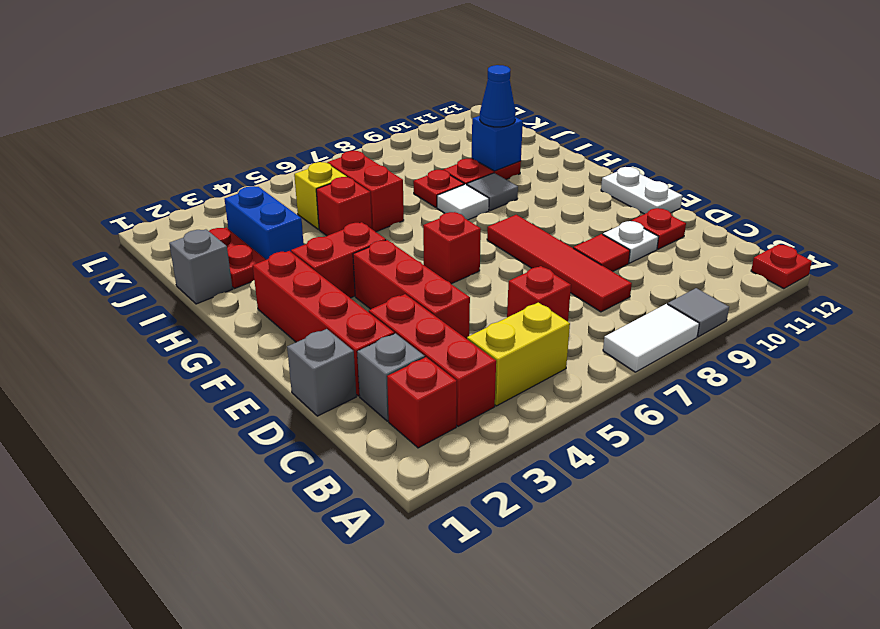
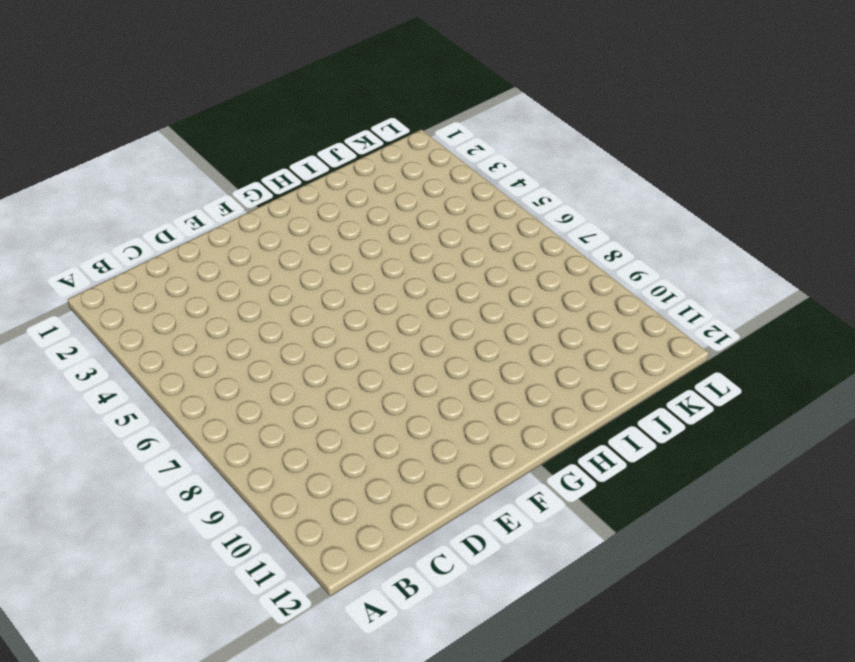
none -> white 1x2 tile [603,304,699,372]
none -> grey 1x1 tile [668,288,729,337]
none -> red 1x1 plate [751,244,812,289]
none -> red 1x1 brick [387,357,457,448]

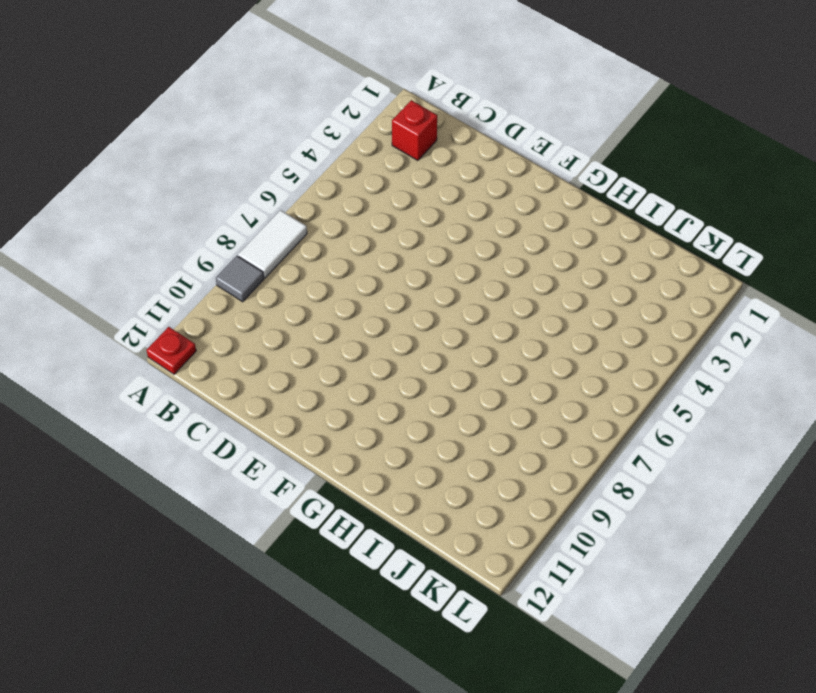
none -> red 1x3 brick [369,294,496,426]
none -> yellow 1x2 brick [467,302,570,406]
none -> grey 1x1 brick [357,333,425,421]
none -> red 1x1 brick [507,266,571,322]

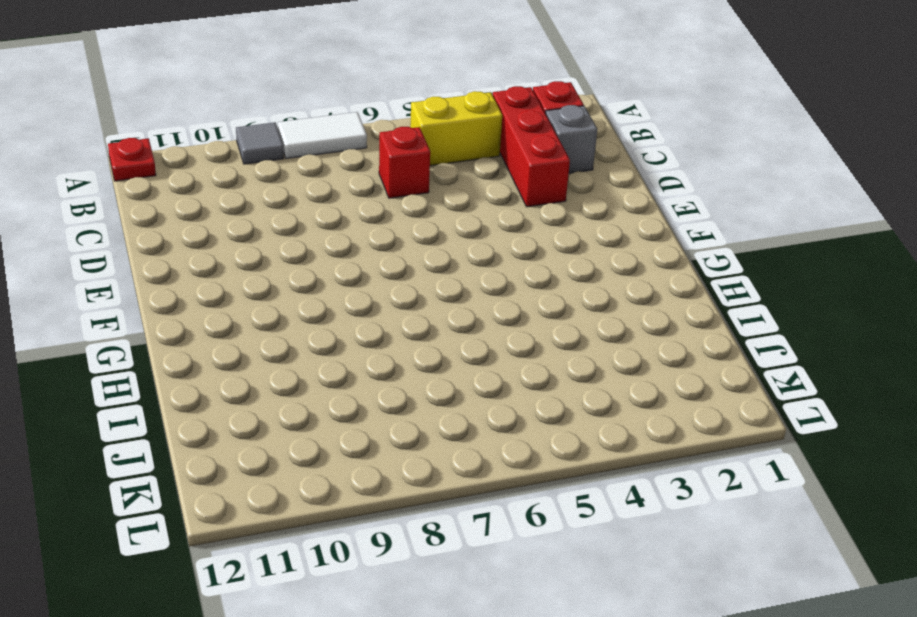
none -> red 1x4 tile [487,215,632,312]
none -> grey 1x1 brick [287,329,356,416]
none -> red 1x4 brick [253,251,394,396]
none -> red 1x3 brick [353,240,470,339]

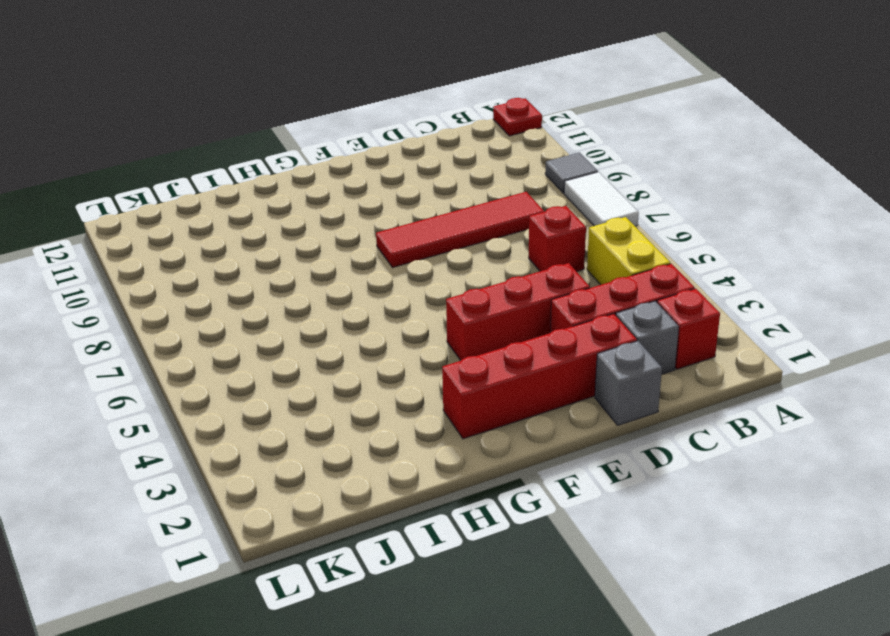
none -> red 1x1 tile [573,234,630,272]
none -> white 1x1 plate [603,221,659,263]
none -> red 1x1 plate [631,208,686,249]
none -> white 1x2 plate [601,167,682,214]

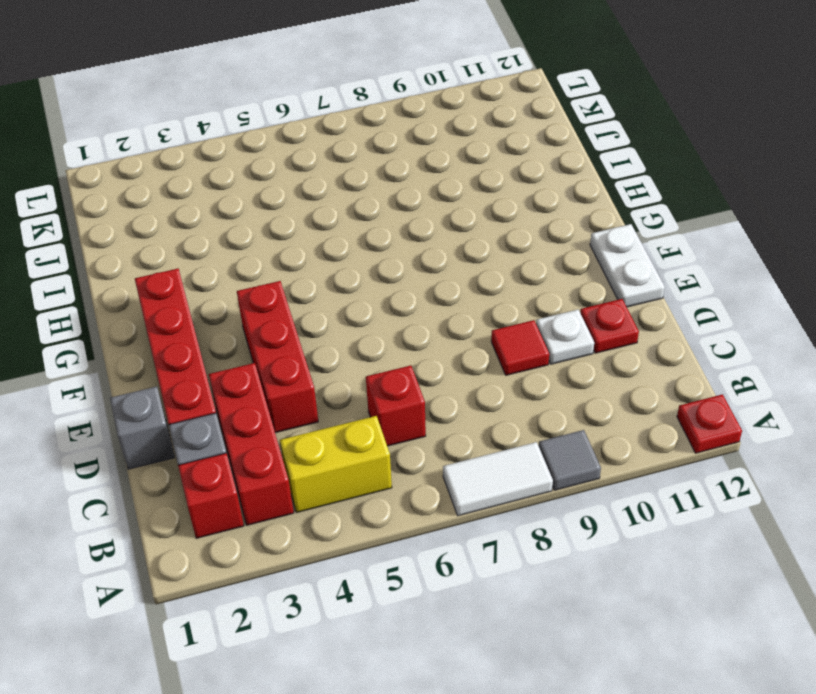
none -> red 1x4 tile [487,215,632,312]
none -> red 1x1 brick [423,212,481,284]
none -> red 1x2 brick [291,222,386,298]
none -> white 1x1 tile [437,184,489,220]

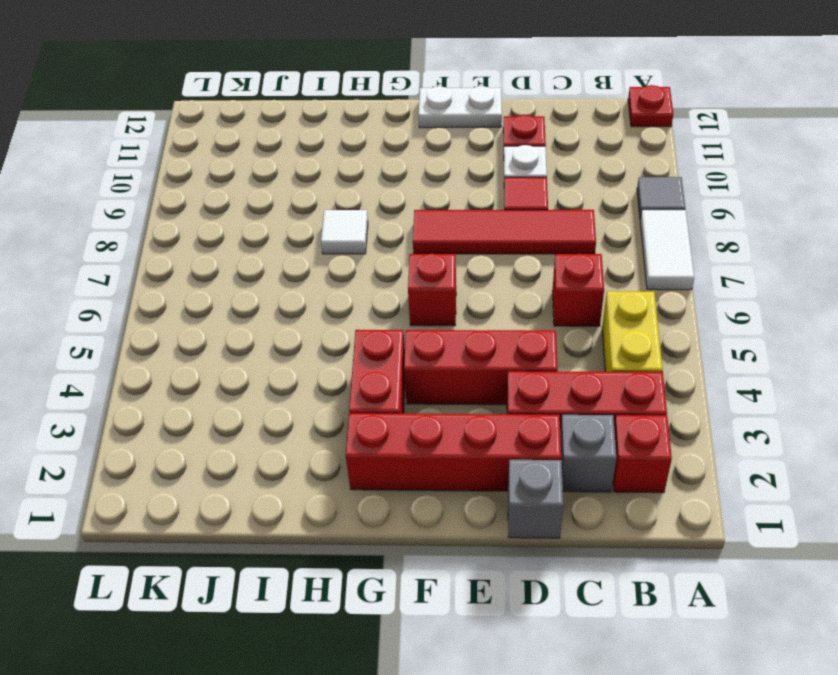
none -> grey 1x1 tile [467,173,518,211]
none -> grey 1x1 brick [169,229,232,304]
none -> red 1x2 plate [209,228,266,289]
none -> blue 1x2 brick [225,186,304,260]

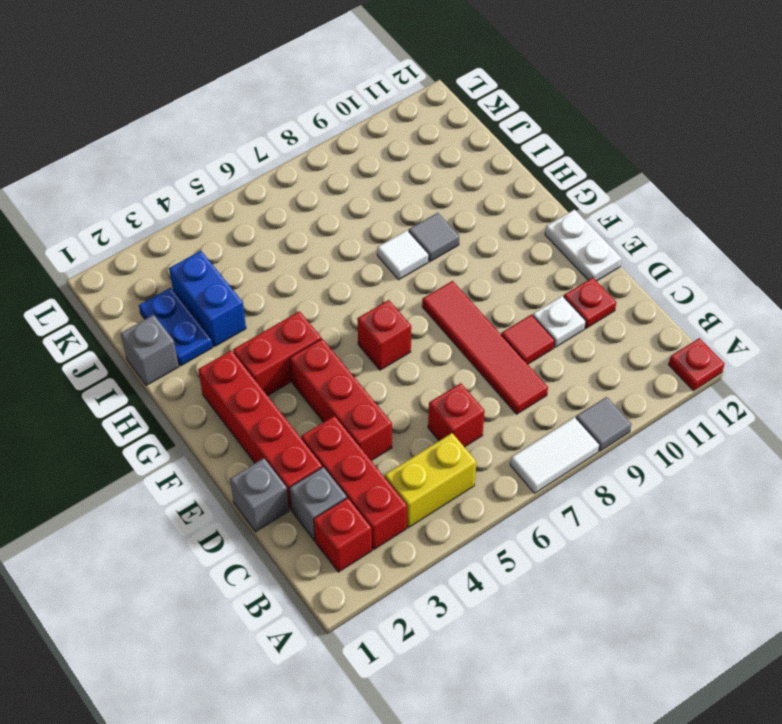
blue 1x2 plate [139,288,213,366] -> red 1x2 plate [209,228,266,289]
none -> red 1x1 brick [316,177,372,236]
none -> red 1x2 brick [327,151,404,232]
none -> red 1x1 plate [413,170,464,208]
none -> red 1x2 plate [443,159,521,185]

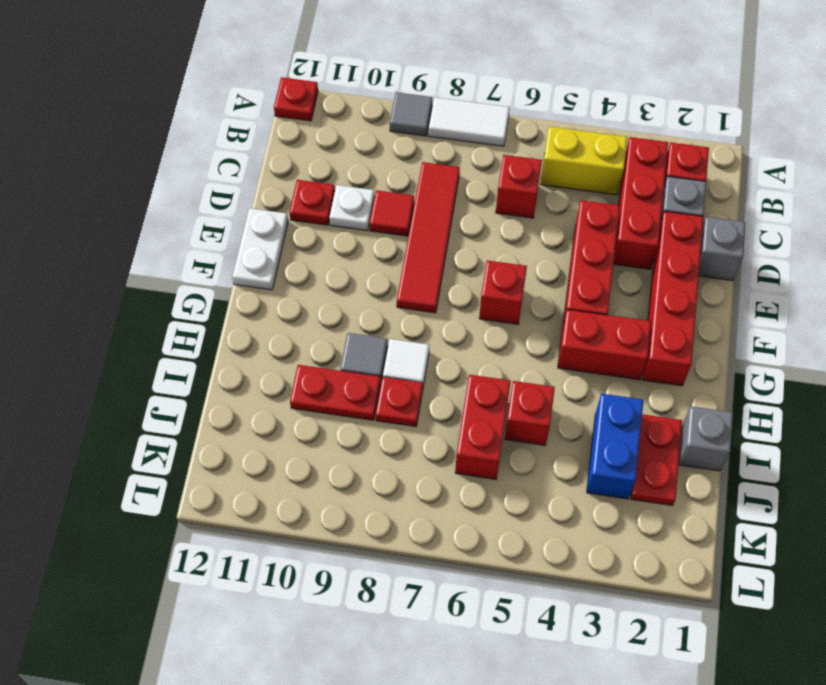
none -> yellow 1x1 brick [294,162,347,229]
none -> blue 1x1 brick [472,116,523,171]
none -> blue 1x1 cone [480,65,516,127]

